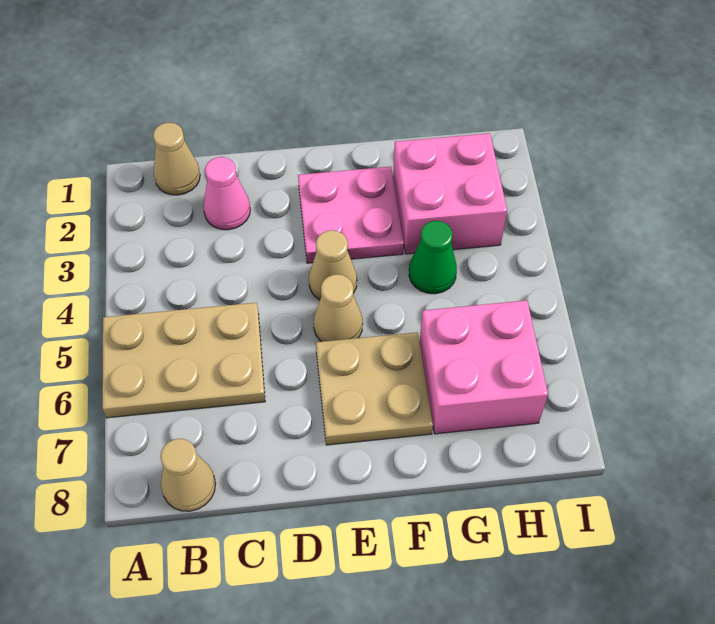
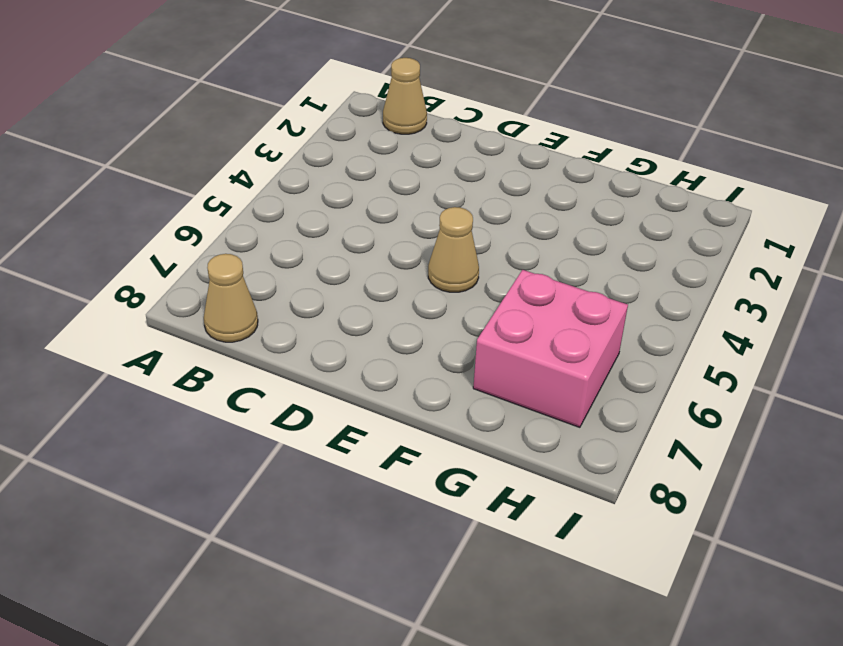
none -> tan 2x3 plate [102,303,265,418]
none -> pink 1x1 cone [203,157,250,230]

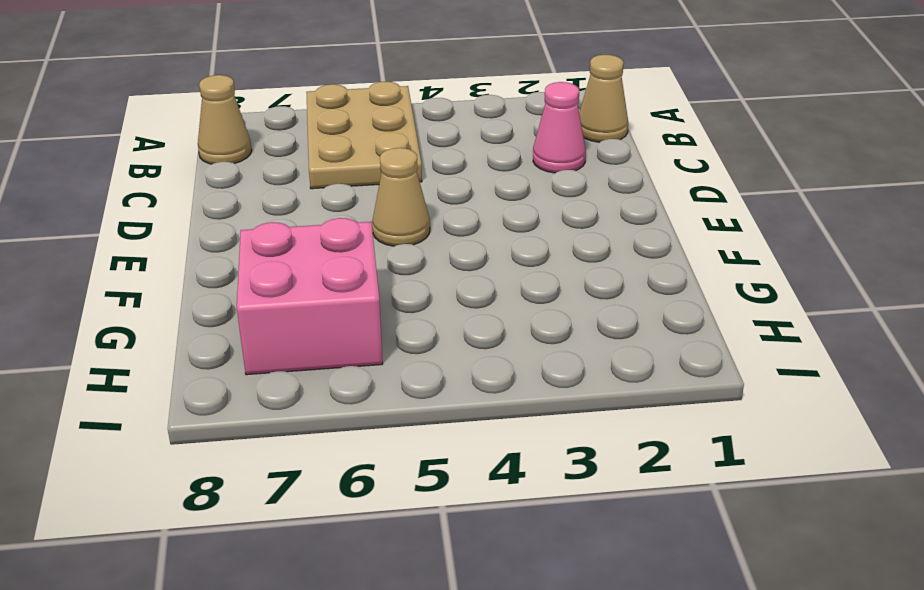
none -> pink 2x2 plate [298,167,404,263]
none -> tan 1x1 cone [309,230,357,300]

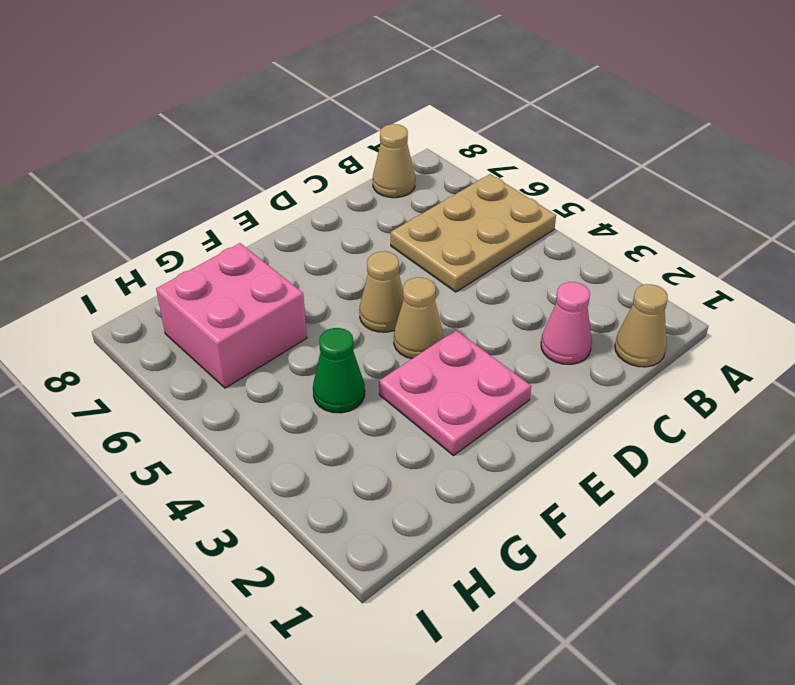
none -> tan 2x2 plate [316,332,433,445]
none -> pink 2x2 brick [393,133,507,254]

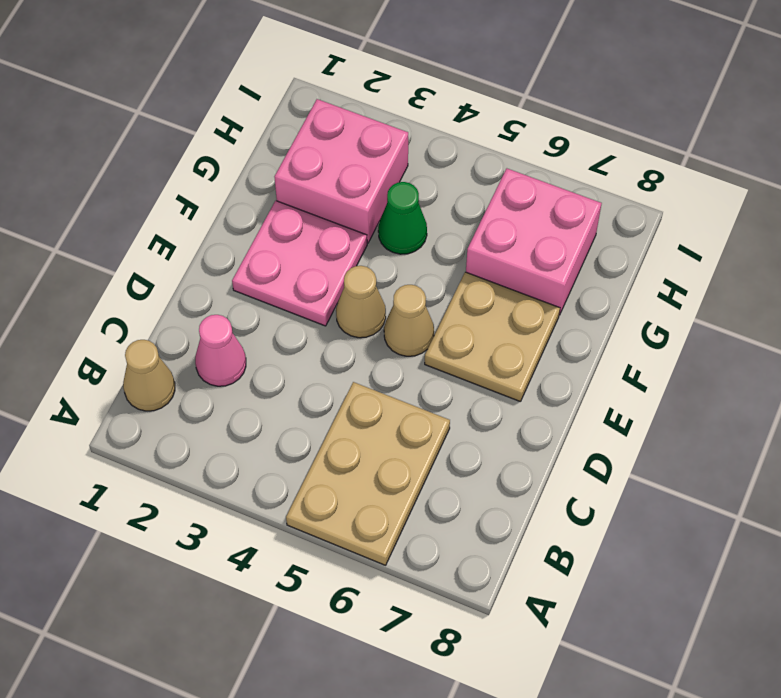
none -> tan 1x1 cone [160,439,216,511]

